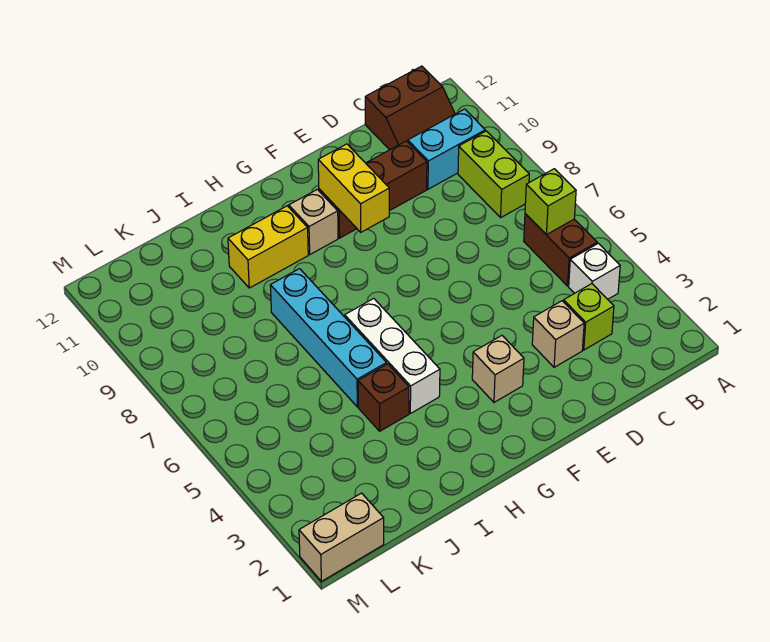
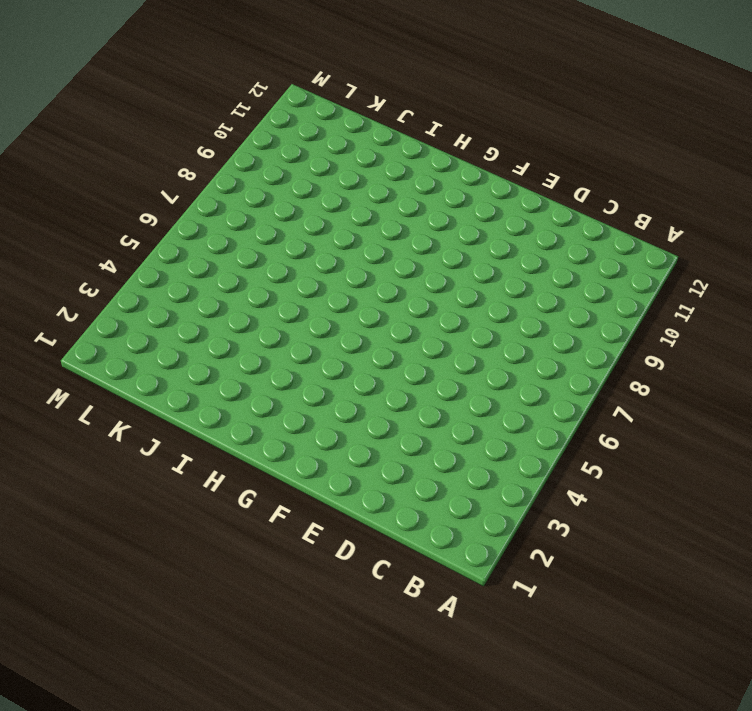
none -> white 1x1 brick [569,243,620,299]
none -> brown 1x2 brick [524,214,597,286]
none -> lime 1x2 brick [458,131,529,217]

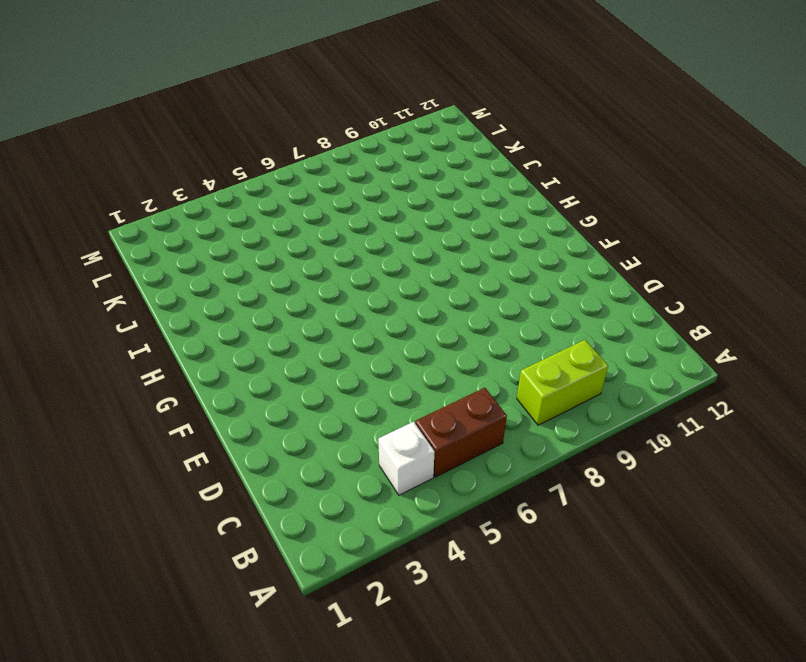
none -> cyan 1x2 brick [408,109,485,189]
none -> brown 2x2 slope [365,66,455,150]
none -> lime 1x1 brick [564,284,614,350]

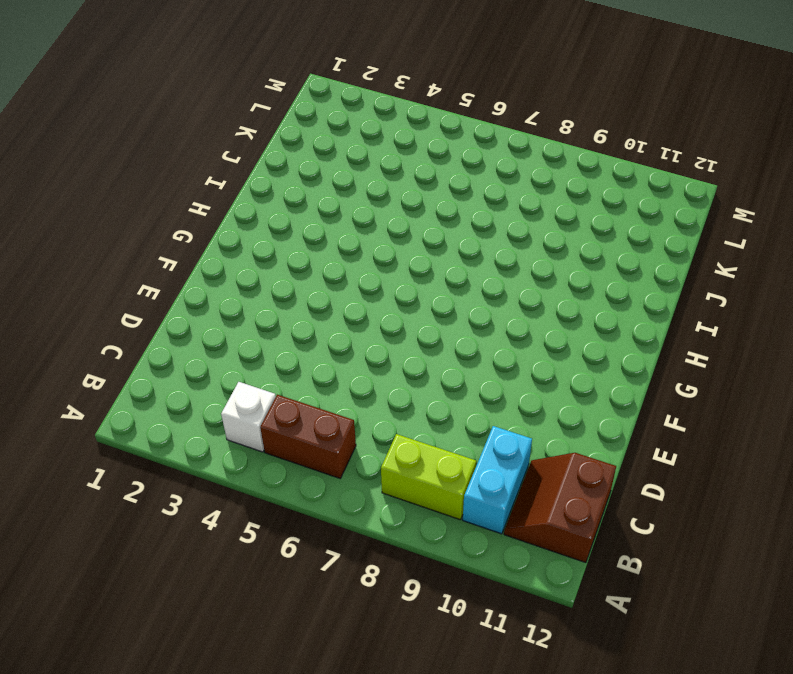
none -> lime 1x1 brick [564,284,614,350]
none -> tan 1x1 brick [532,301,584,367]
none -> brown 1x3 brick [319,141,427,238]

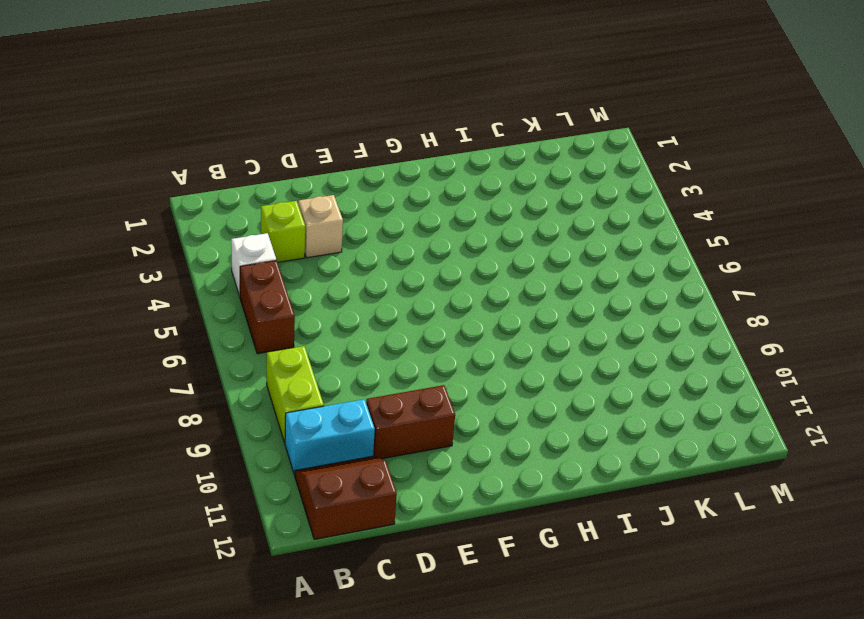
brown 1x2 brick [366,385,455,459] -> brown 1x3 brick [319,141,427,238]
none -> tan 1x1 brick [472,336,524,402]
none -> tan 1x1 brick [289,189,338,254]
none -> white 1x3 brick [345,299,440,413]

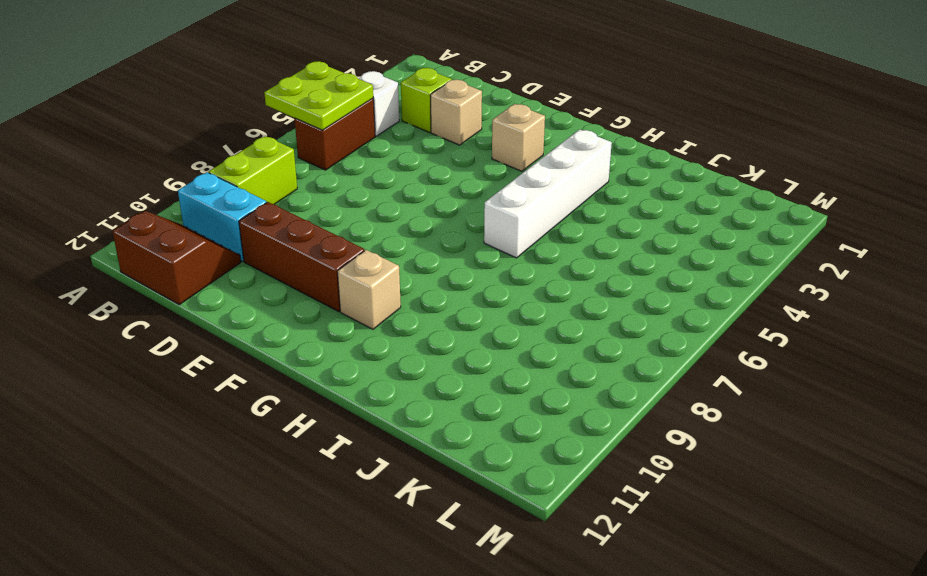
lime 2x2 plate [264,61,373,130] -> lime 1x1 brick [525,169,576,235]
white 1x4 brick [484,130,612,258] -> white 1x3 brick [345,299,440,413]
none -> yellow 1x2 brick [228,206,308,288]
none -> brown 1x1 brick [358,364,409,431]
none -> cyan 1x4 brick [270,269,387,407]

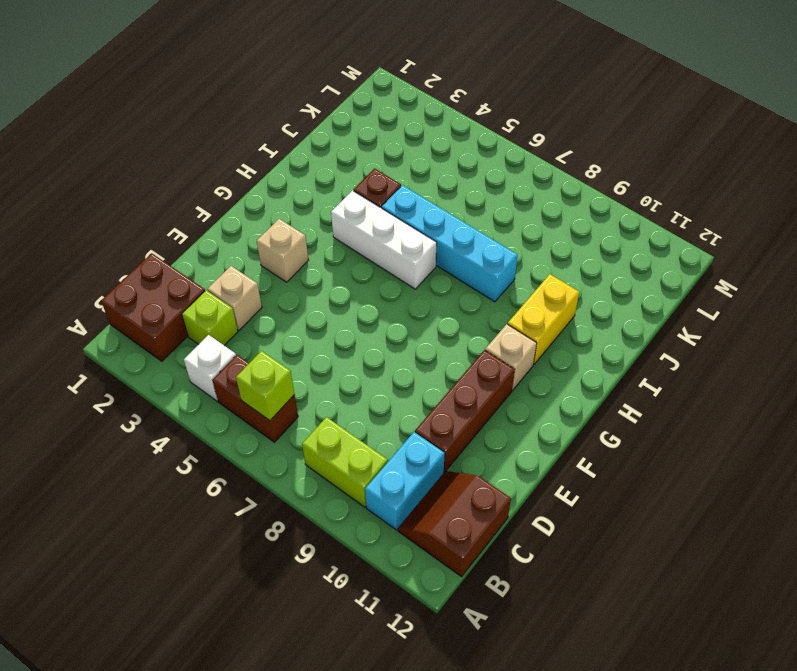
brown 2x2 brick [101,253,205,361] -> none
none -> tan 1x2 brick [299,493,384,581]
none -> yellow 1x2 brick [318,144,389,232]

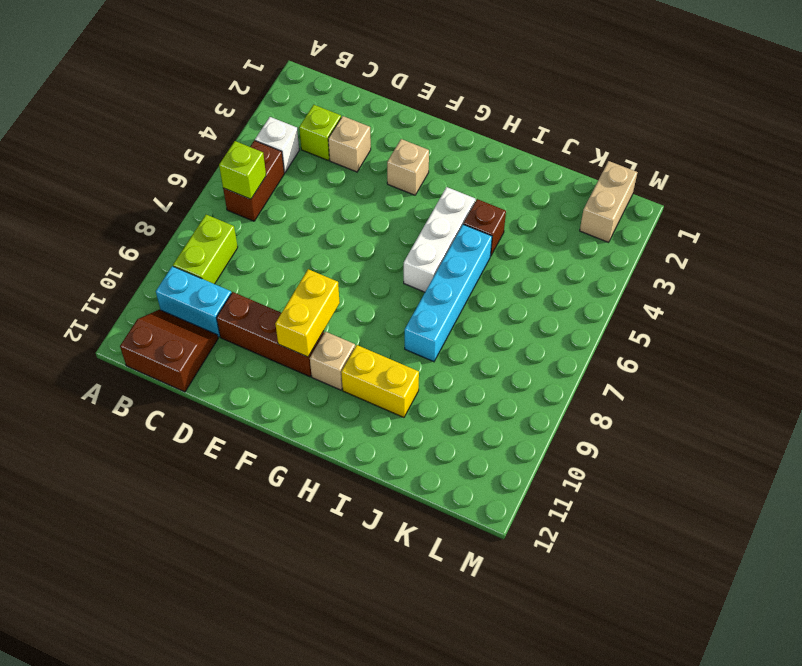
tan 1x2 brick [580,161,638,242] -> tan 1x2 brick turned to [299,493,384,581]

